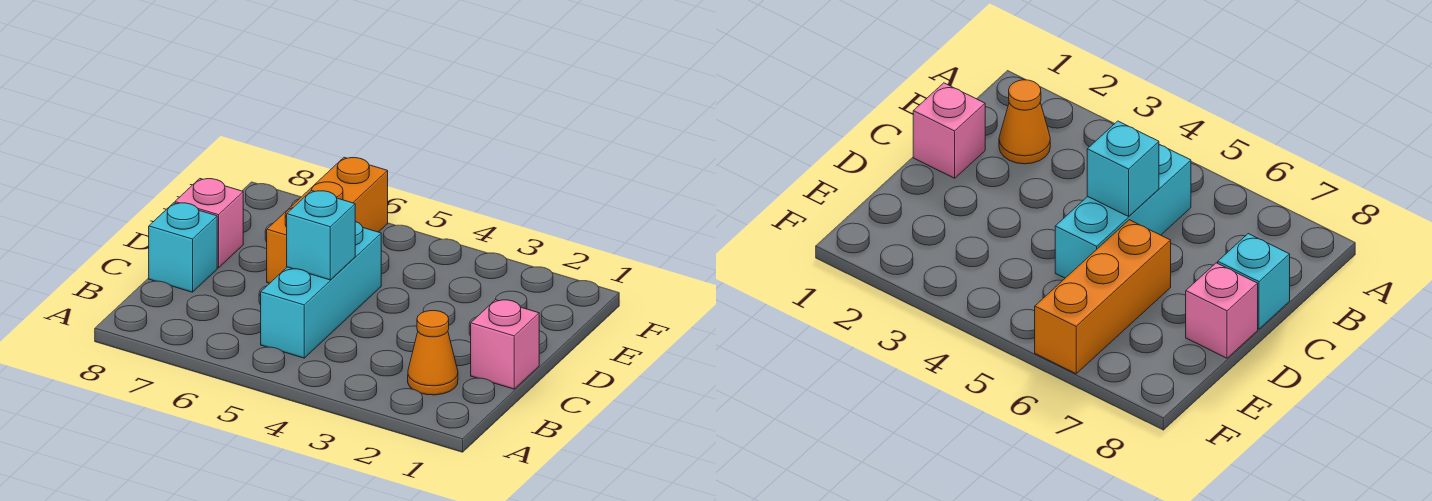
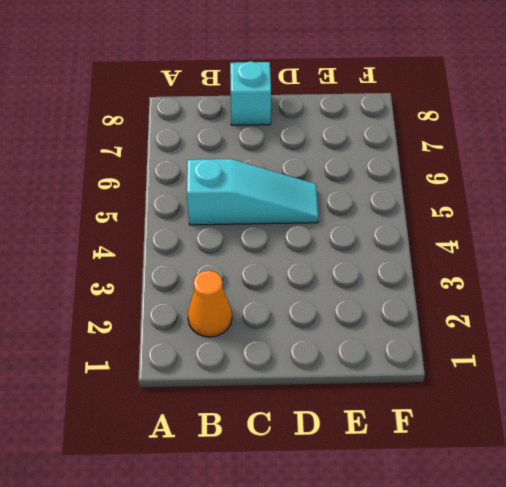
cyan 1x3 slope [187,159,319,225] -> cyan 1x3 brick [261,222,381,358]
none -> pink 1x1 brick [471,300,539,389]
none -> orange 1x3 brick [267,157,388,283]

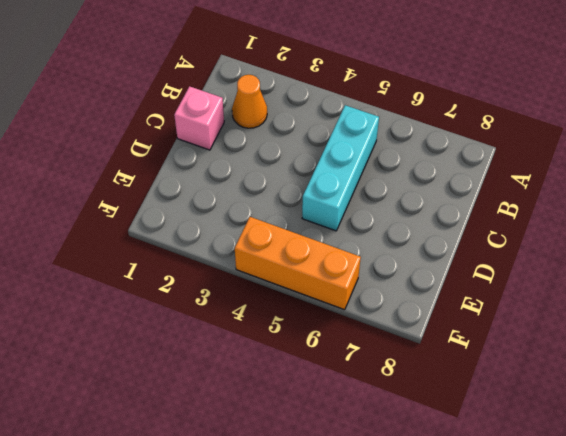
orange 1x3 brick [235,217,361,310] -> orange 1x3 brick turned to [267,157,388,283]
none -> cyan 1x1 brick [149,203,217,292]
none -> pink 1x1 brick [175,179,243,268]

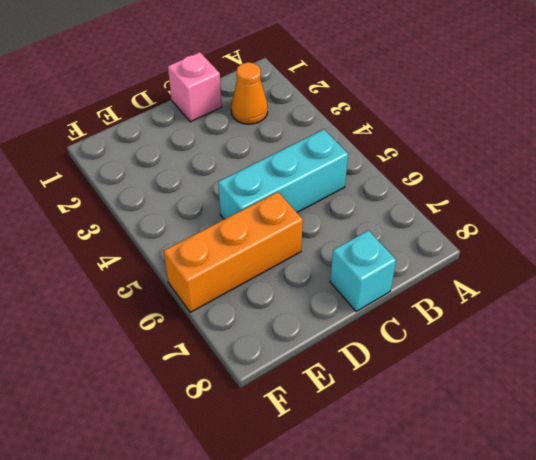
none -> pink 1x1 brick [175,179,243,268]
none -> cyan 1x1 brick [287,191,355,280]

